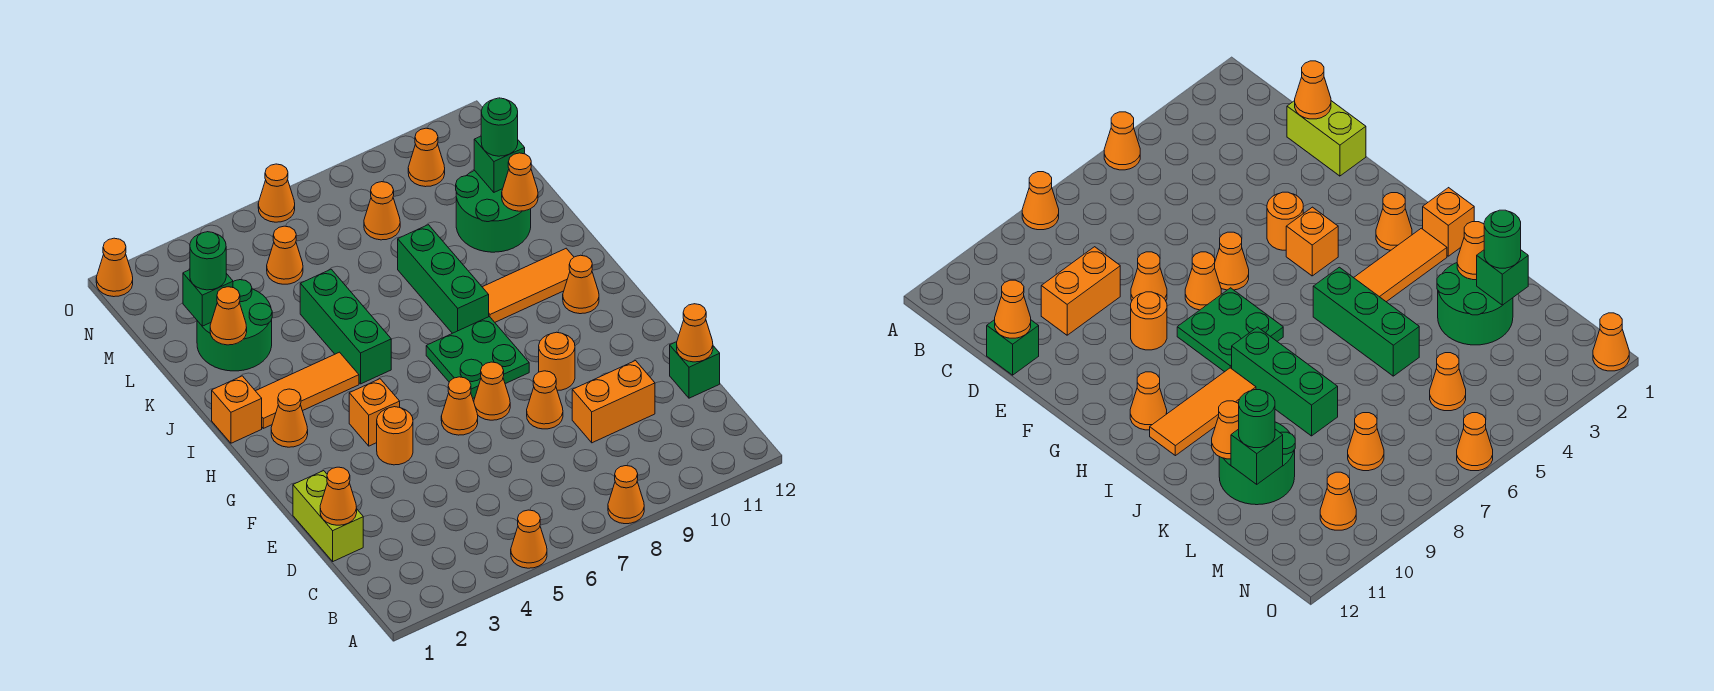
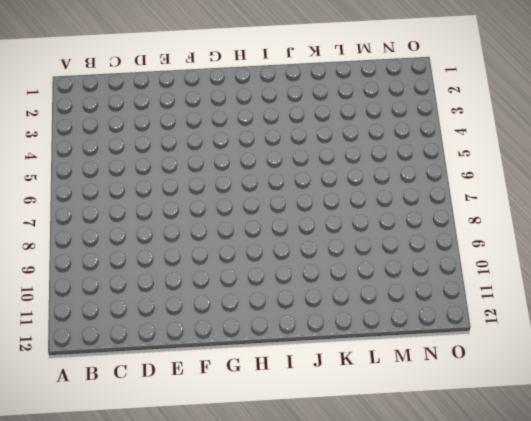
none -> orange 1x1 cone [511,510,547,568]
none -> orange 1x1 cone [608,466,644,524]
none -> lime 1x2 brick [293,471,363,561]
none -> orange 1x2 brick [572,361,655,443]

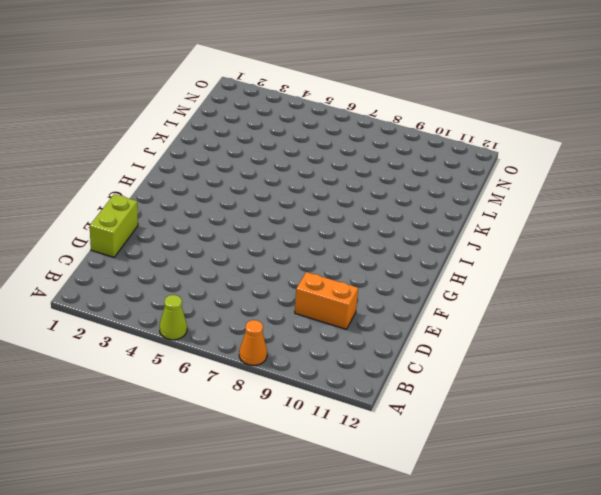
lime 1x1 cone [160,295,187,340] -> orange 1x1 cone [511,510,547,568]
none -> green 1x1 brick [670,342,720,398]
none -> orange 1x1 cone [527,371,563,429]
none -> orange 1x1 round brick [377,407,413,465]
none -> orange 1x1 cone [441,377,478,435]

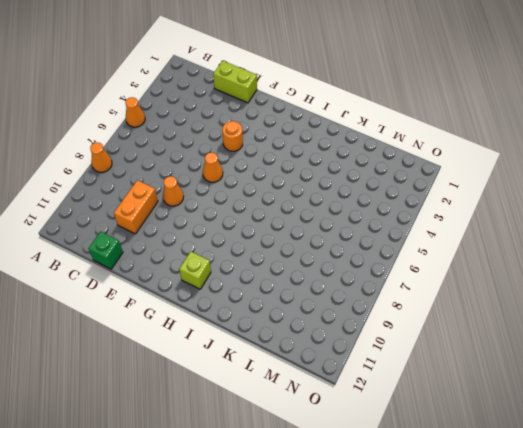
lime 1x1 brick [179,251,211,289] -> orange 1x1 cone [563,255,599,314]
none -> orange 1x1 cone [474,362,510,420]
none -> orange 1x1 round brick [539,332,575,391]
none -> orange 1x1 brick [349,379,400,446]
none -> green 2x2 plate [426,317,529,398]

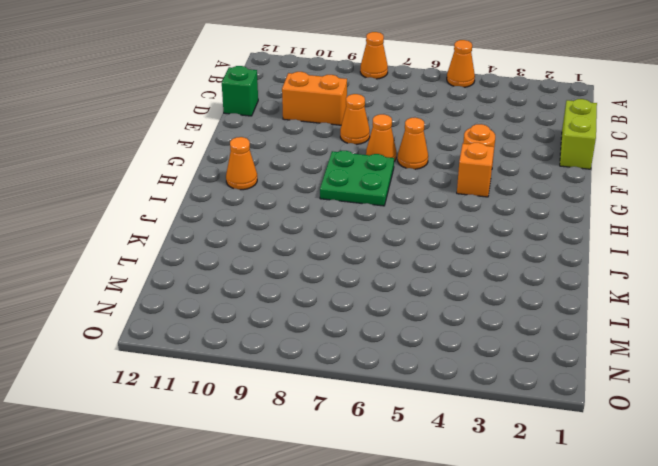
none -> orange 1x1 round brick [539,332,575,391]
none -> orange 1x1 cone [271,389,308,447]
none -> orange 1x1 brick [212,376,262,443]
none -> orange 1x3 tile [256,352,359,428]

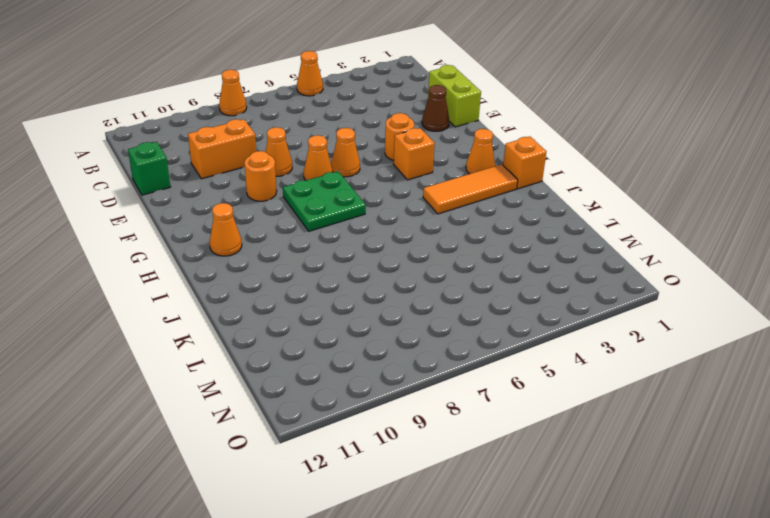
brown 1x1 cone [422,85,449,131] -> none
none -> green 1x3 brick [300,269,391,384]
none -> green 1x3 brick [398,225,489,333]
none -> orange 1x3 tile [483,248,574,322]
none -> green 2x2 round brick [197,280,272,371]

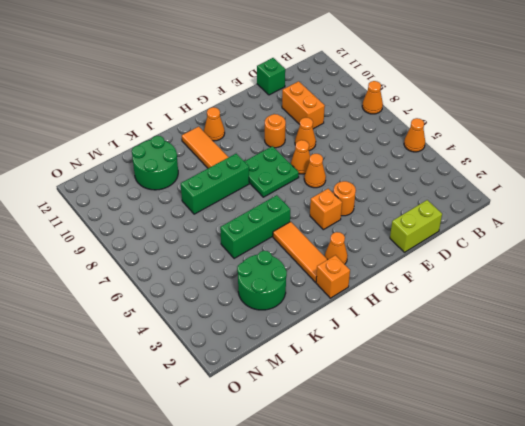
none -> orange 1x1 cone [267,226,303,284]
none -> orange 1x1 cone [364,182,400,240]
none -> orange 1x1 cone [408,128,445,187]
none -> orange 1x1 cone [96,238,133,297]

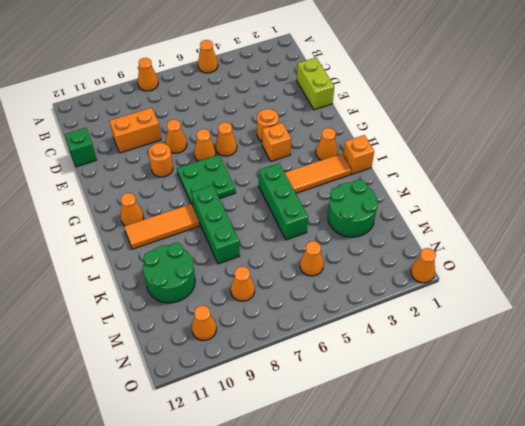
none -> orange 1x1 cone [258,164,295,222]
none -> orange 1x1 cone [320,467,357,525]
none -> orange 1x1 cone [677,304,713,362]
none -> orange 1x1 cone [210,287,247,345]

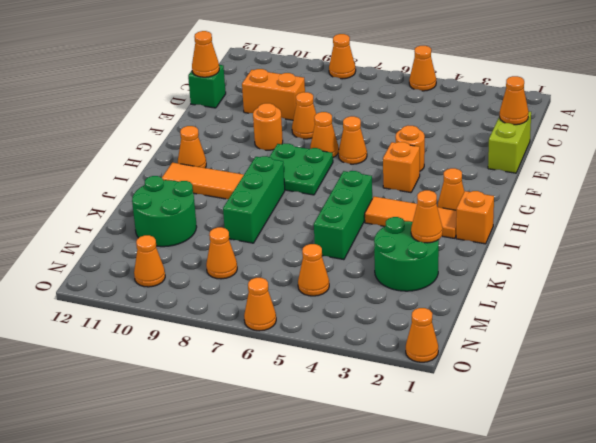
none -> orange 1x1 cone [502,153,538,211]
none -> green 1x1 brick [183,270,233,326]
none -> green 1x1 brick [474,136,525,192]
none -> green 1x1 round brick [190,232,226,290]

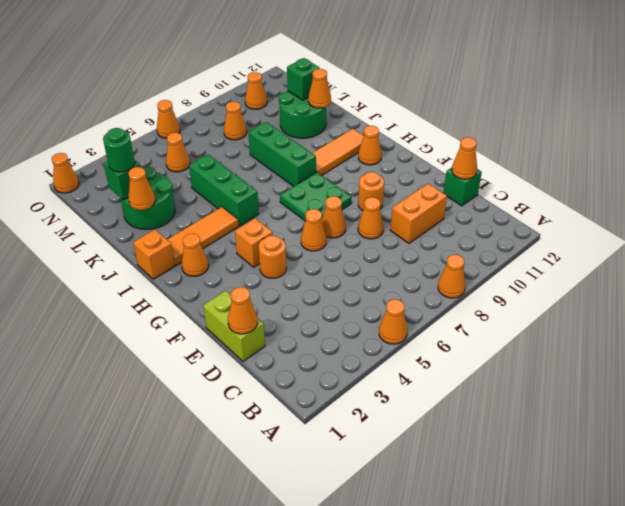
none -> green 1x1 round brick [481,98,518,156]

